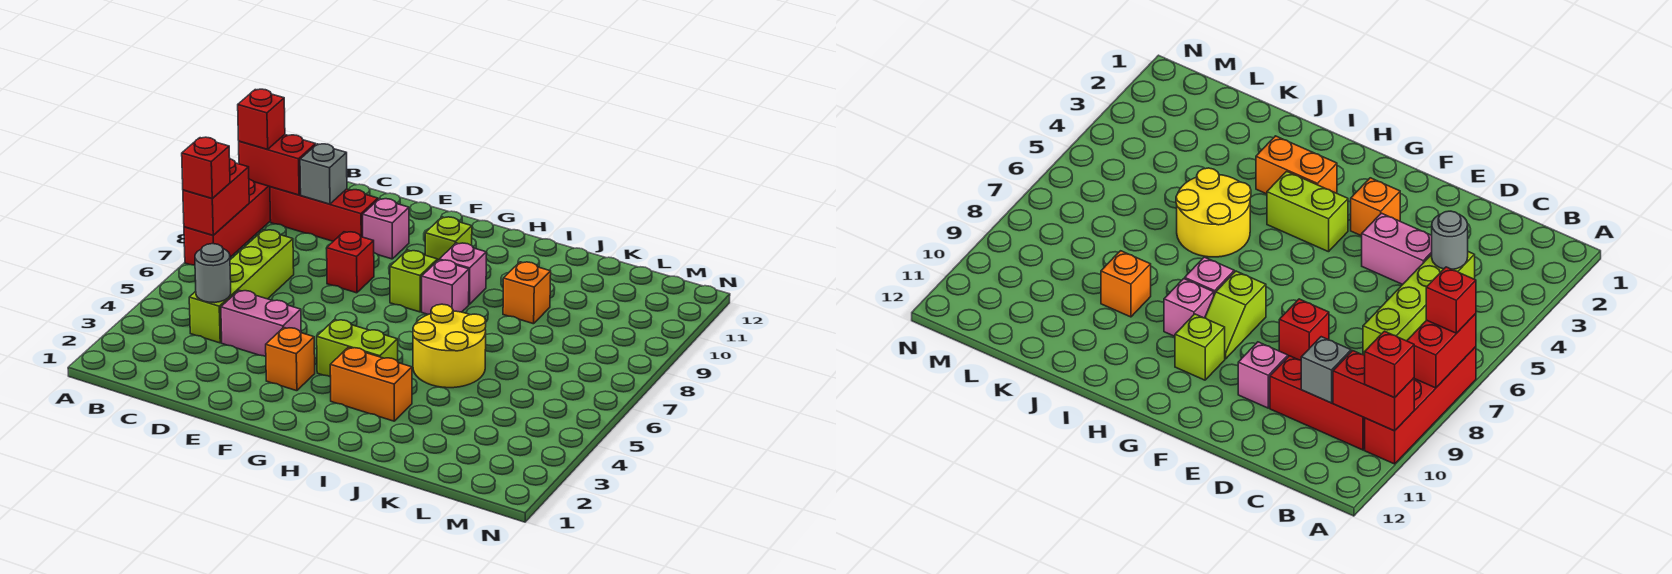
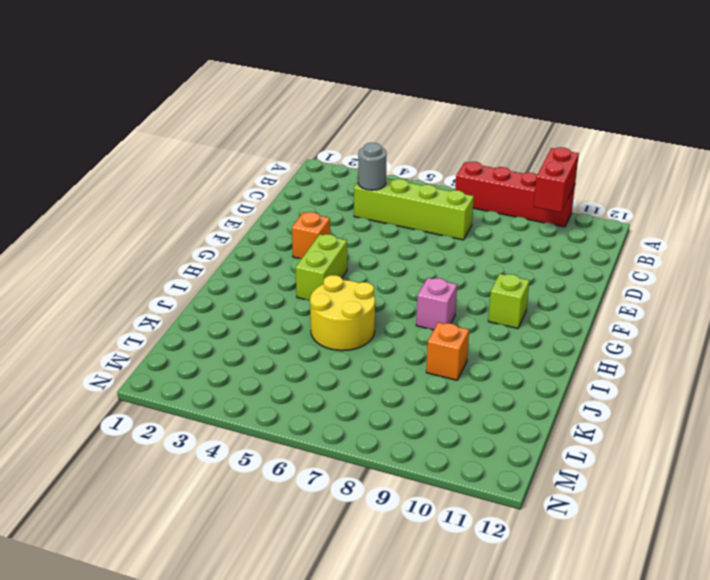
none -> red 1x3 brick [270,187,378,241]
none -> pink 1x2 brick [221,290,301,357]
none -> red 1x1 brick [326,232,374,293]

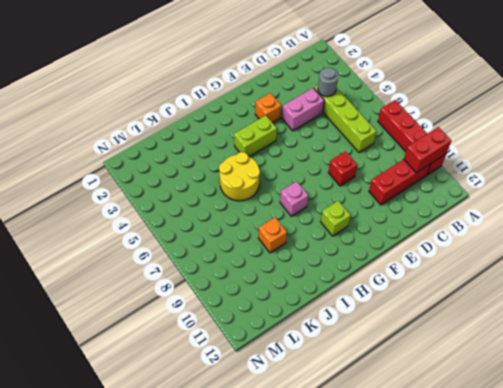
none -> pink 1x1 brick [363,199,409,259]
none -> lime 1x2 slope [390,250,438,312]
none -> orange 1x2 brick [330,347,412,421]

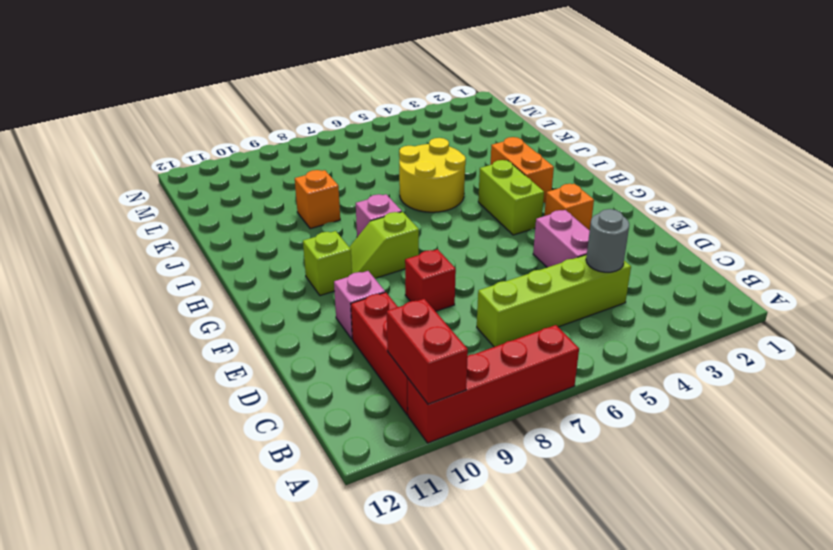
none -> pink 1x1 brick [439,243,486,304]
none -> red 1x2 brick [183,159,249,235]
none -> grey 1x1 brick [300,144,347,204]

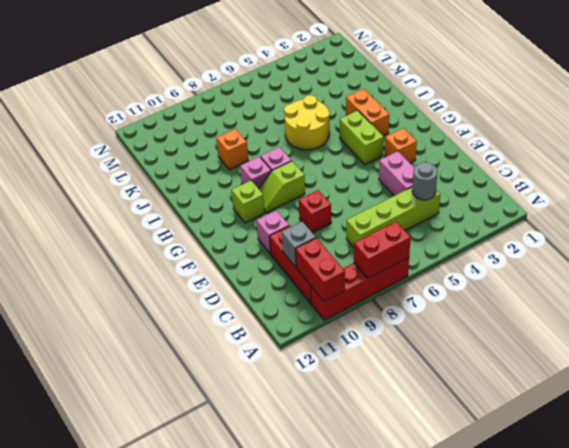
none -> red 1x1 brick [182,137,230,198]
none -> red 1x1 brick [238,89,285,149]

